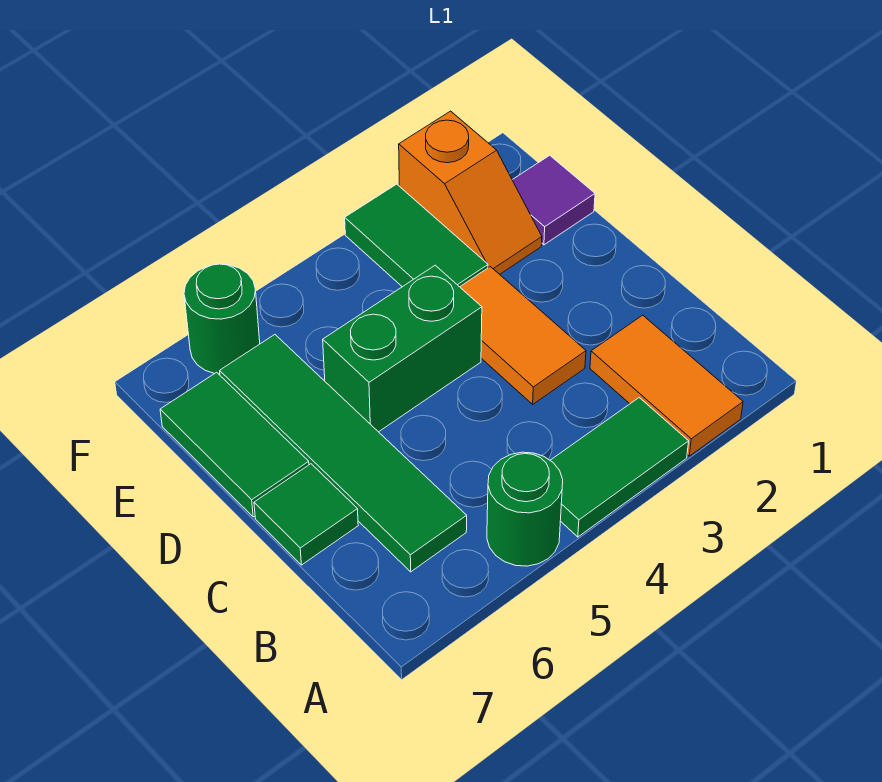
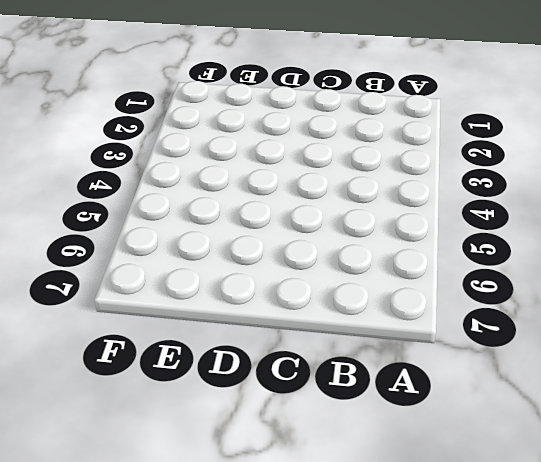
none -> orange 1x2 tile [590,315,743,456]
none -> green 1x2 tile [550,398,689,537]
none -> green 1x1 round brick [487,452,563,566]

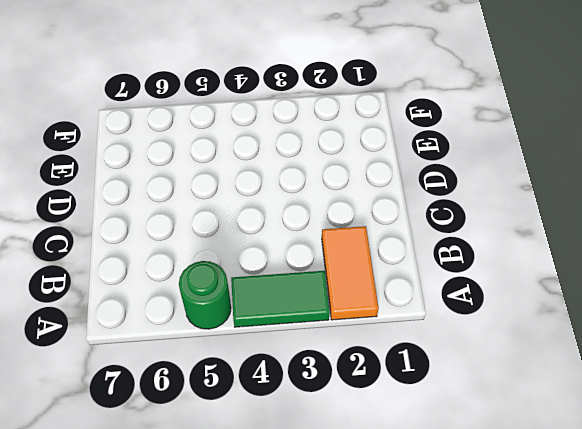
none -> green 1x4 tile [220,335,467,572]
none -> orange 1x2 tile [460,267,586,404]
none -> green 1x1 tile [254,464,358,565]

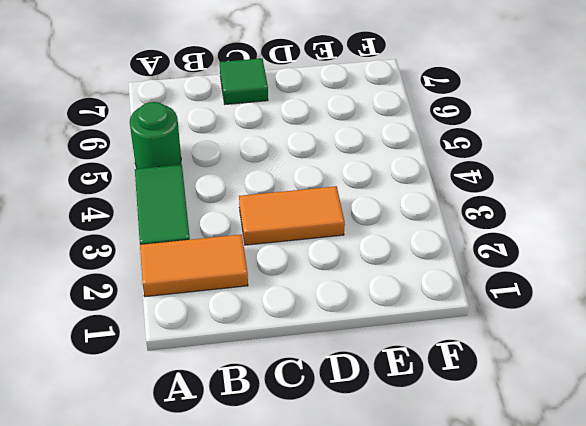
none -> green 1x4 tile [220,335,467,572]
none -> green 1x2 brick [323,265,482,432]
none -> green 1x2 tile [160,372,309,517]

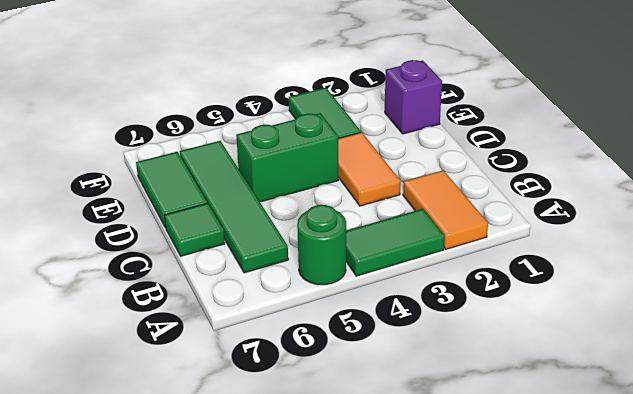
purple 1x1 brick [385,60,442,134] -> purple 1x1 tile [513,155,595,245]
none -> orange 1x2 slope [399,111,542,274]
none -> green 1x1 round brick [184,264,260,374]

